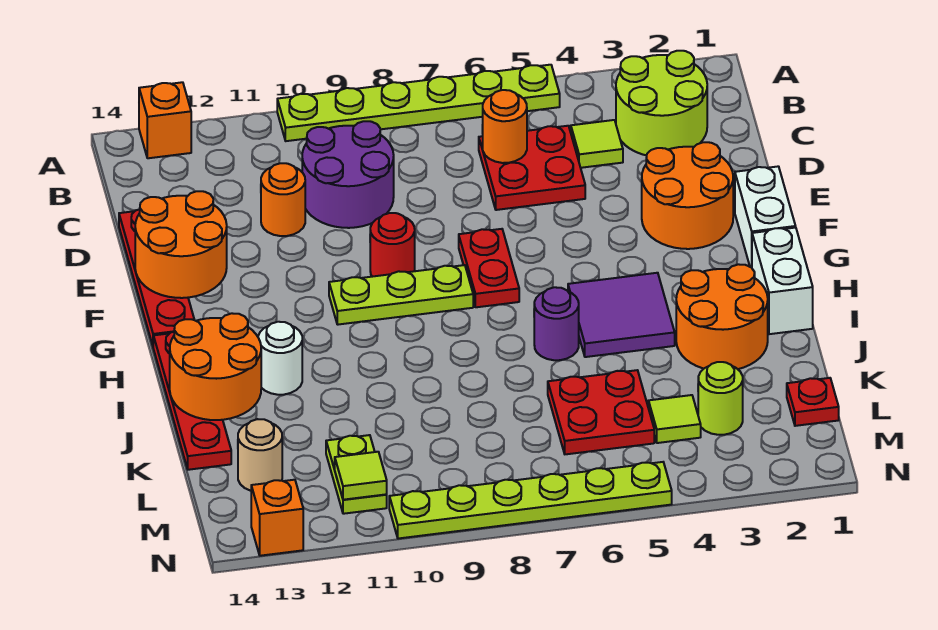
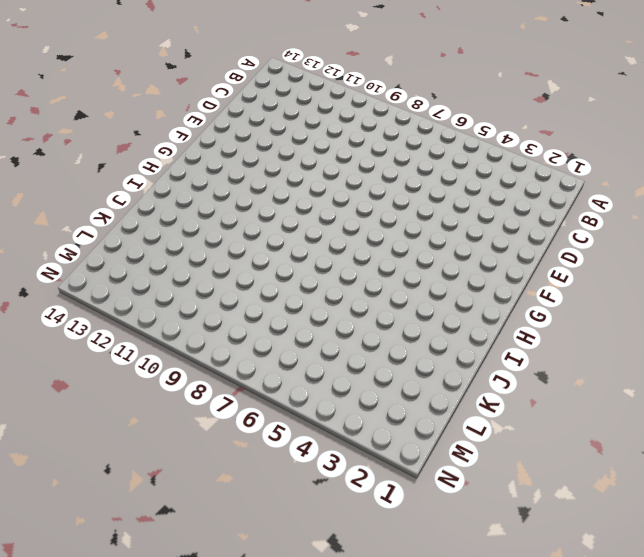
none -> lime 1x6 plate [277,65,560,141]
none -> orange 1x1 brick [139,82,191,158]
none -> lime 2x2 round brick [616,51,707,155]
none -> lime 1x1 tile [571,120,623,168]

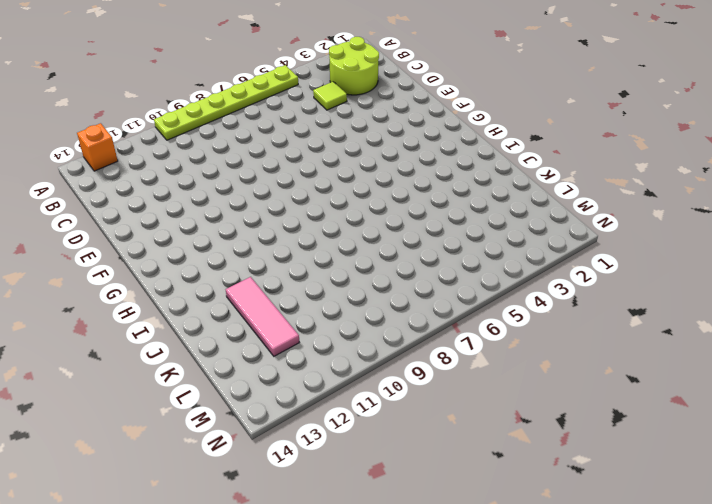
pink 1x3 tile [226,277,299,356] -> none
none -> red 2x2 plate [479,126,585,210]
none -> purple 2x2 round brick [302,121,394,228]
none -> orange 1x1 round brick [261,163,305,236]
none -> red 1x4 plate [119,209,194,346]

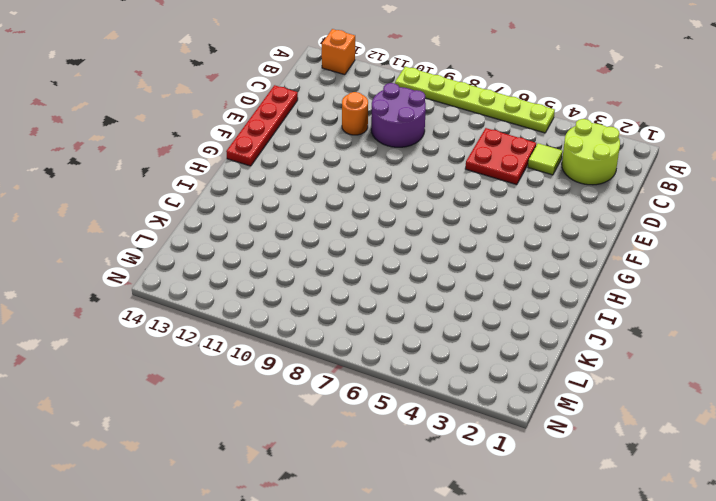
none -> orange 2x2 round brick [642,142,733,249]
none -> white 1x2 brick [735,166,796,268]
none -> red 1x2 plate [459,229,519,307]
none -> red 1x1 round brick [370,213,415,277]

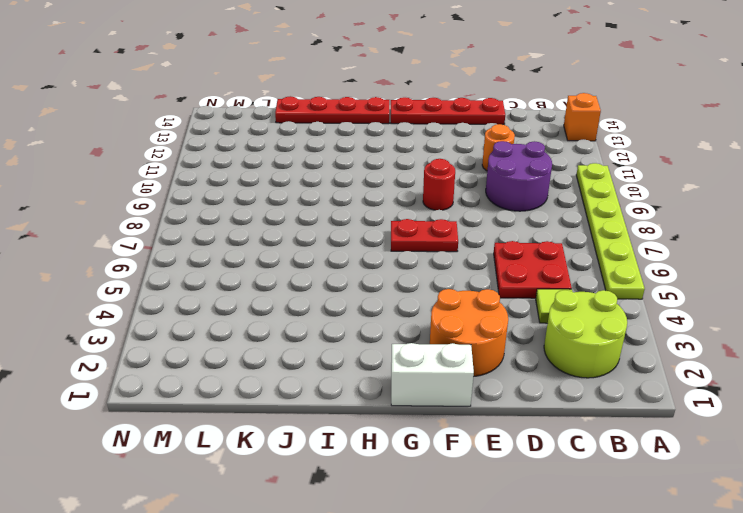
none -> lime 1x3 plate [329,265,473,325]
none -> white 1x2 brick [752,228,813,334]
none -> purple 2x2 tile [568,273,675,357]
none -> orange 2x2 round brick [676,264,768,369]

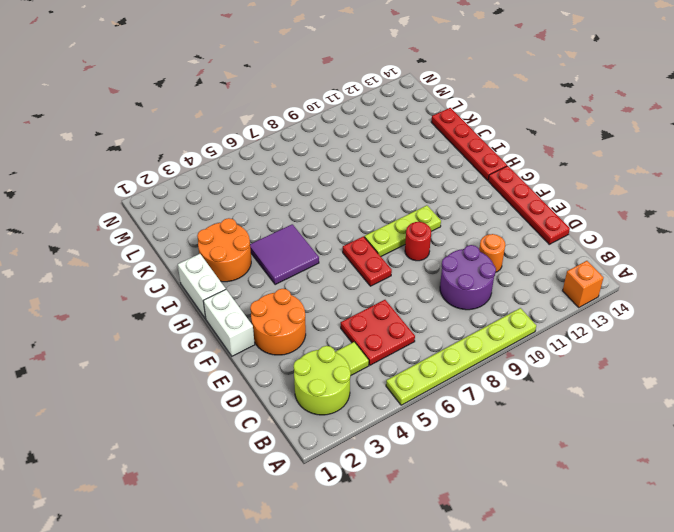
none -> purple 1x1 round brick [534,287,579,360]
none -> white 1x1 round brick [258,322,302,395]
none -> red 2x2 plate [548,370,654,454]
none -> red 1x1 plate [787,378,839,426]

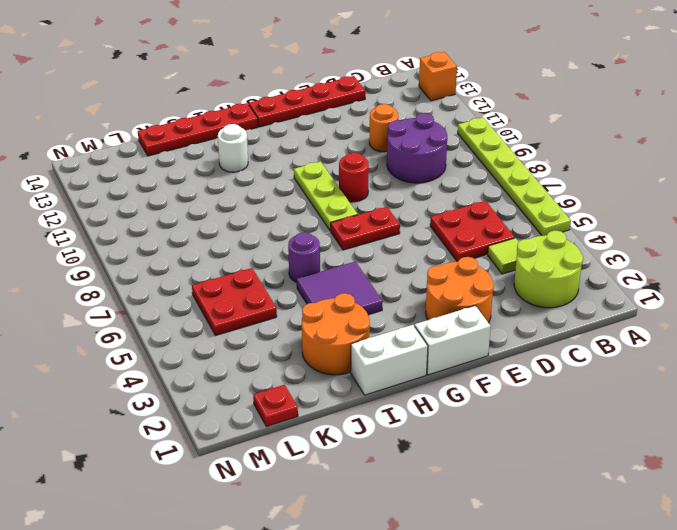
none -> lime 1x1 round brick [698,362,743,435]
none -> lime 1x1 tile [648,395,701,443]
none -> lime 1x2 plate [326,435,387,514]
none -> tan 1x1 round brick [238,419,282,491]

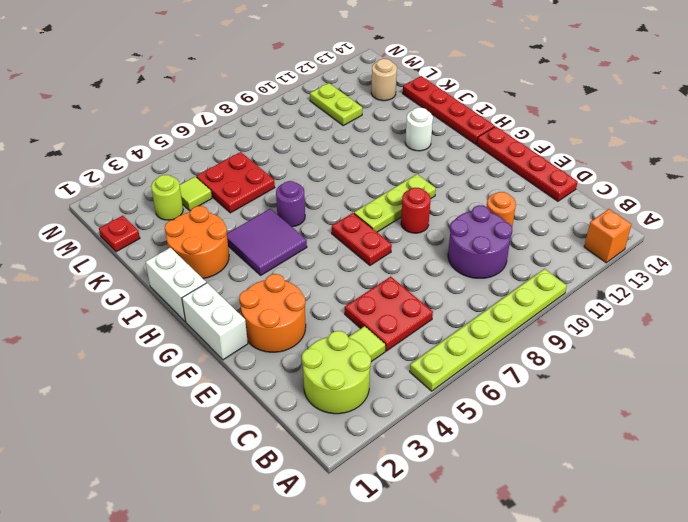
none -> lime 1x6 plate [389,462,672,539]
none -> orange 1x1 brick [251,480,303,556]
none -> orange 1x1 round brick [482,90,527,163]
none -> orange 2x2 round brick [135,191,227,298]

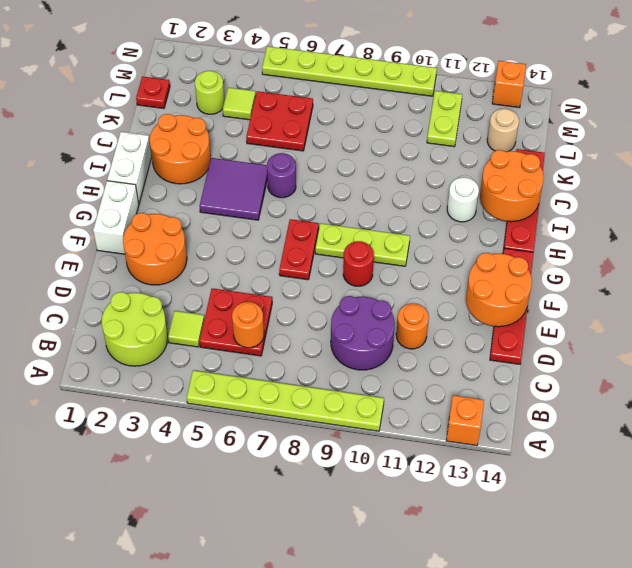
none -> lime 1x1 tile [335,452,387,500]

